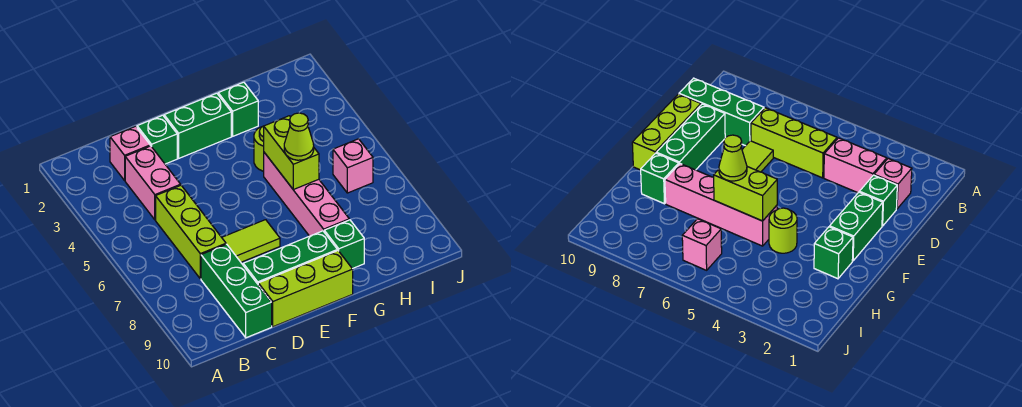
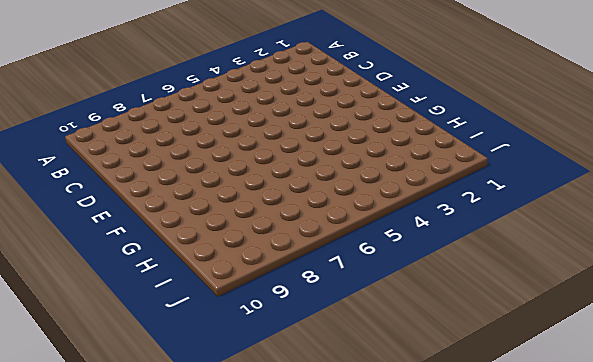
none -> pink 1x1 brick [110,126,150,180]
none -> pink 1x2 brick [125,146,181,220]
none -> lime 1x3 brick [156,185,226,279]

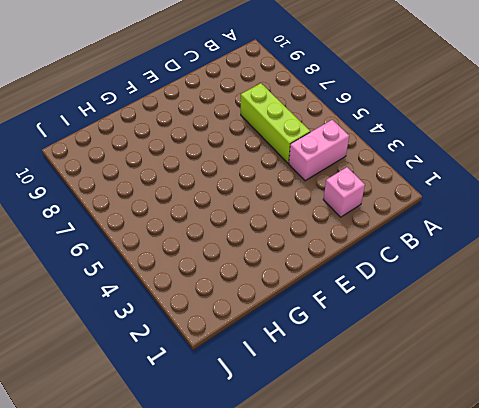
pink 1x2 brick [289,120,349,181] -> pink 1x2 brick turned to [125,146,181,220]
none -> green 1x3 brick [201,244,272,338]
none -> green 1x1 brick [137,115,177,164]
none -> lime 1x2 tile [222,220,280,262]

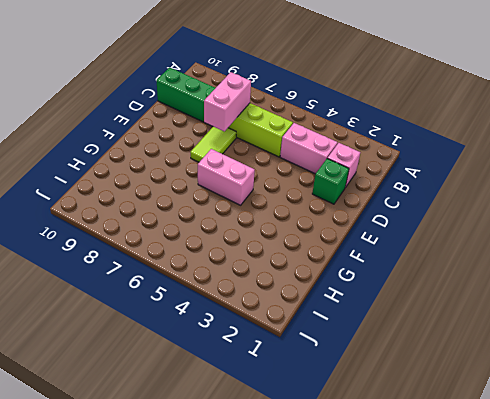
pink 1x2 brick [204,72,251,132] -> none
pink 1x2 brick [198,149,255,205] -> none
none -> green 1x3 brick [243,231,337,284]
none -> lime 1x3 brick [258,251,353,327]
none -> green 1x2 brick [164,93,231,158]

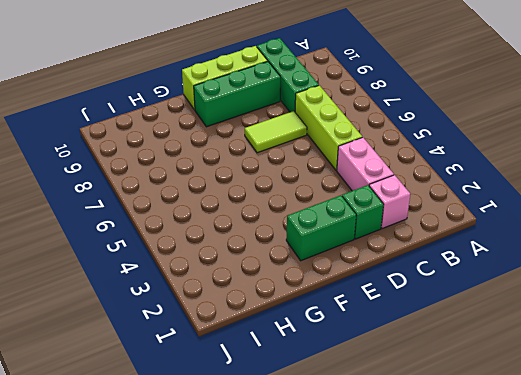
none -> green 1x1 brick [218,82,258,136]
none -> lime 1x1 round brick [254,126,264,171]
none -> pink 1x4 brick [264,153,349,236]

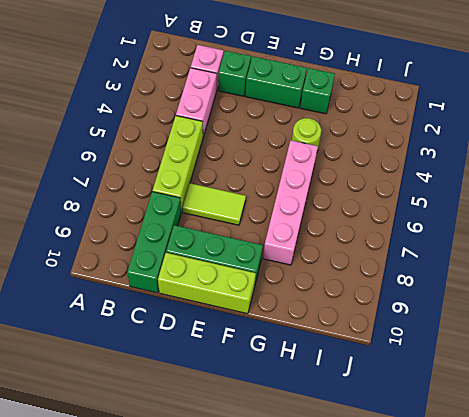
none -> green 1x1 brick [324,220,364,269]
none -> pink 1x1 brick [333,139,373,193]
none -> lime 1x2 brick [264,116,319,190]

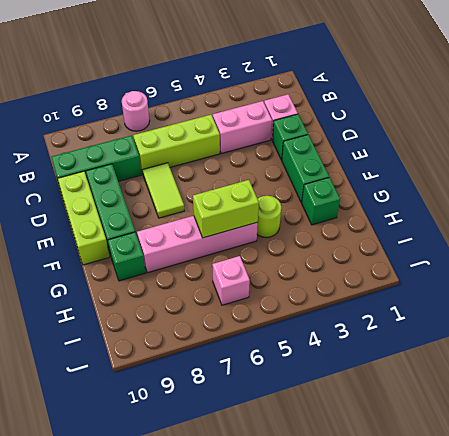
pink 1x1 round brick [122,91,150,131] -> none
none -> lime 1x1 cone [284,113,314,160]

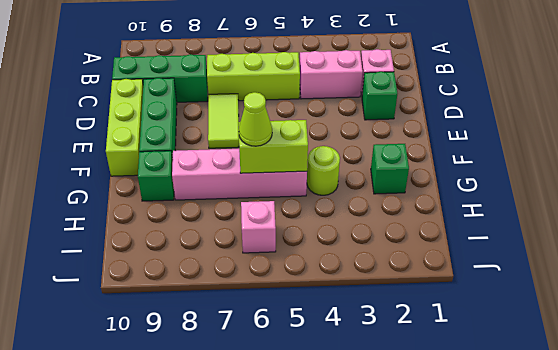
none -> green 1x2 brick [164,93,231,158]

